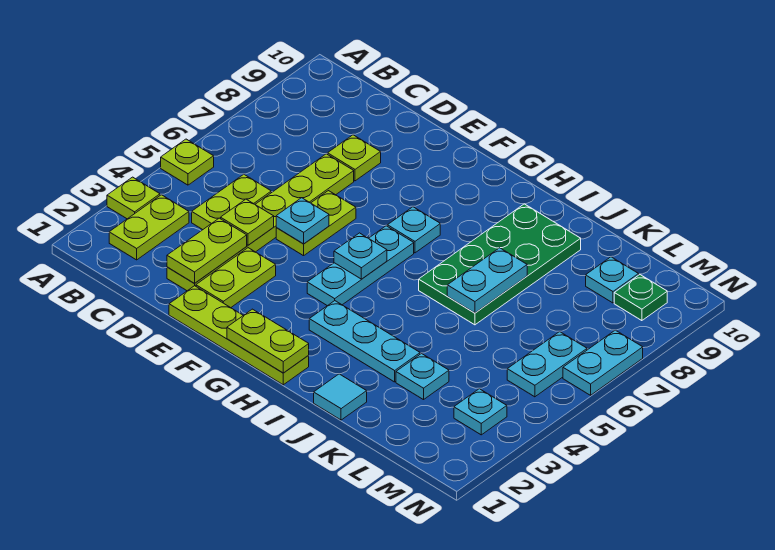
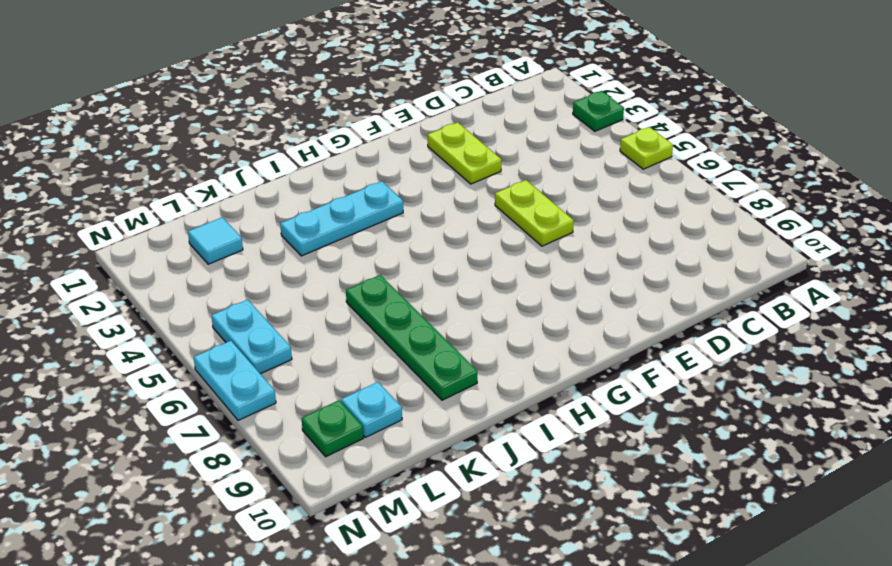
green 1x1 plate [573,91,624,131] -> lime 1x1 plate [107,177,160,219]
green 1x4 plate [346,275,477,400] -> green 2x4 plate [419,204,581,325]
cyan 1x1 tile [188,217,243,264] -> cyan 1x1 tile moved to [314,374,367,420]
none -> lime 1x2 plate [109,195,189,260]
none -> lime 1x2 plate [192,174,271,230]
none -> lime 1x6 plate [167,154,354,291]

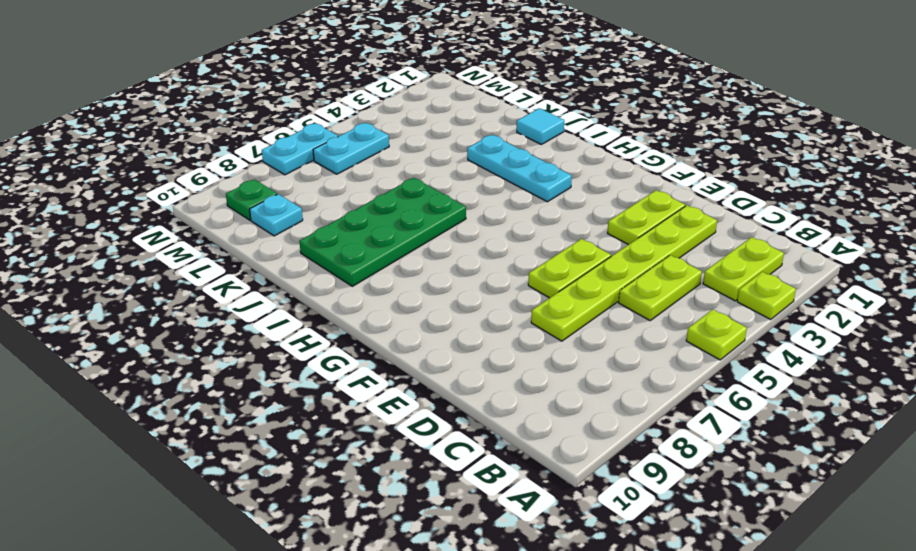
none -> lime 1x1 plate [328,135,381,181]
none -> lime 1x4 plate [169,286,309,385]
none -> cyan 1x3 plate [307,226,414,306]

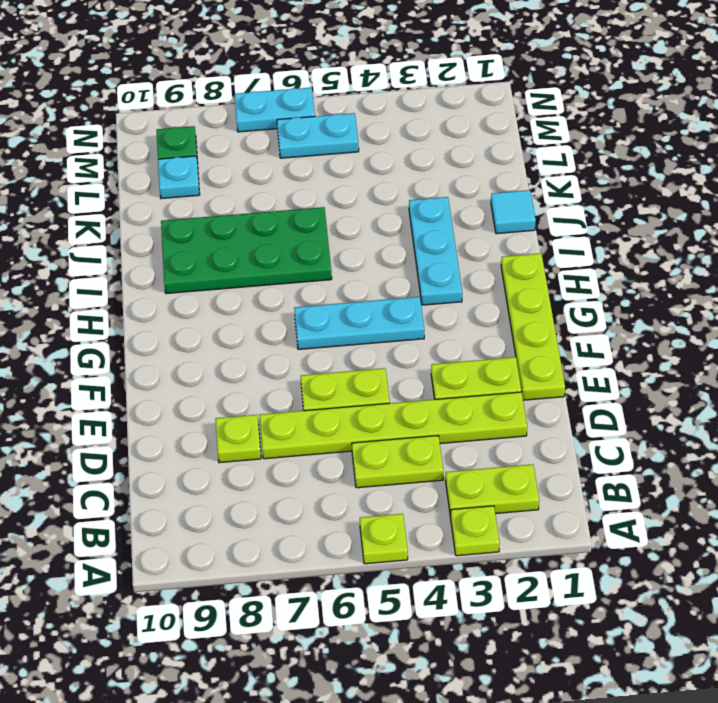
none -> cyan 1x1 plate [387,207,440,253]
none -> cyan 1x1 plate [396,354,449,400]
none -> cyan 1x1 plate [454,389,507,435]

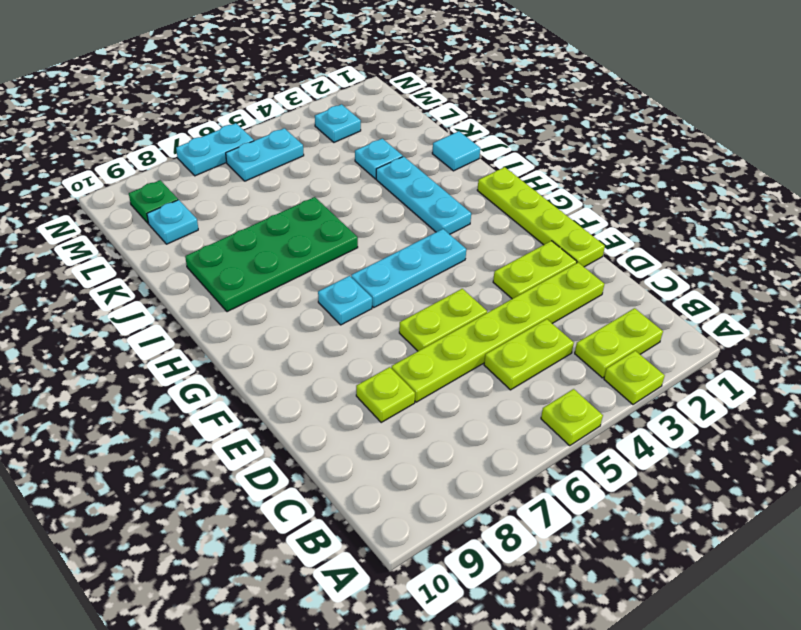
none -> lime 1x2 plate [167,218,247,284]
none -> lime 1x1 plate [221,199,274,245]
none -> cyan 1x1 plate [276,198,329,244]

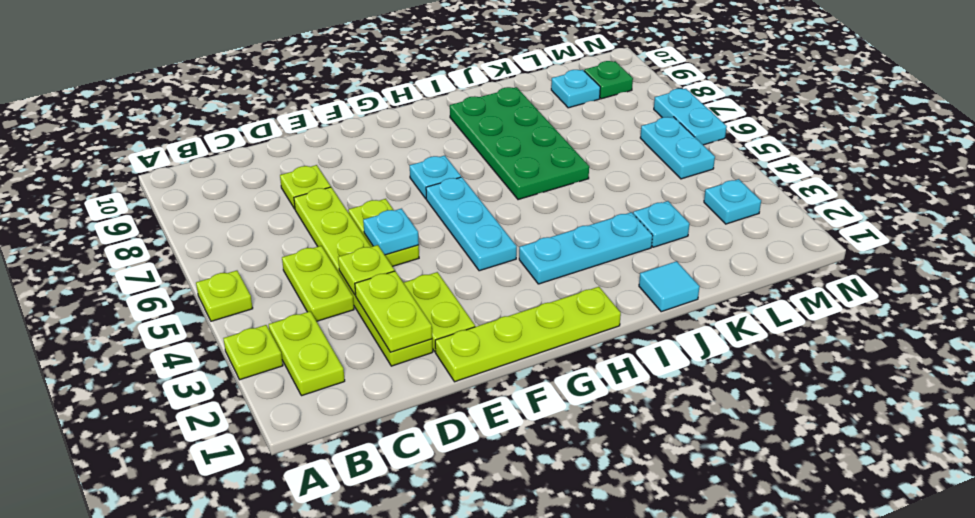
none -> lime 1x2 plate [227,309,309,373]
none -> cyan 1x1 plate [334,233,387,279]
none -> cyan 1x2 plate [447,248,527,313]

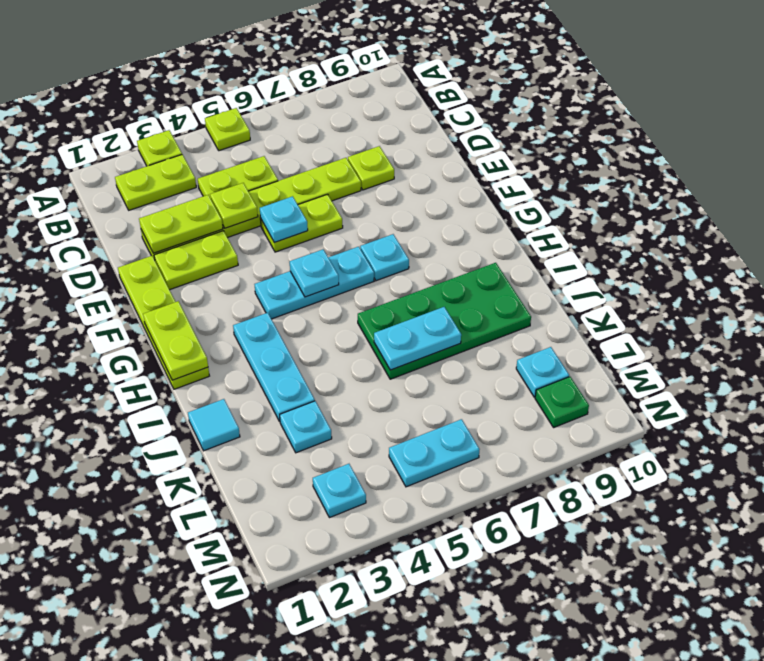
none -> cyan 1x2 plate [563,330,643,395]

